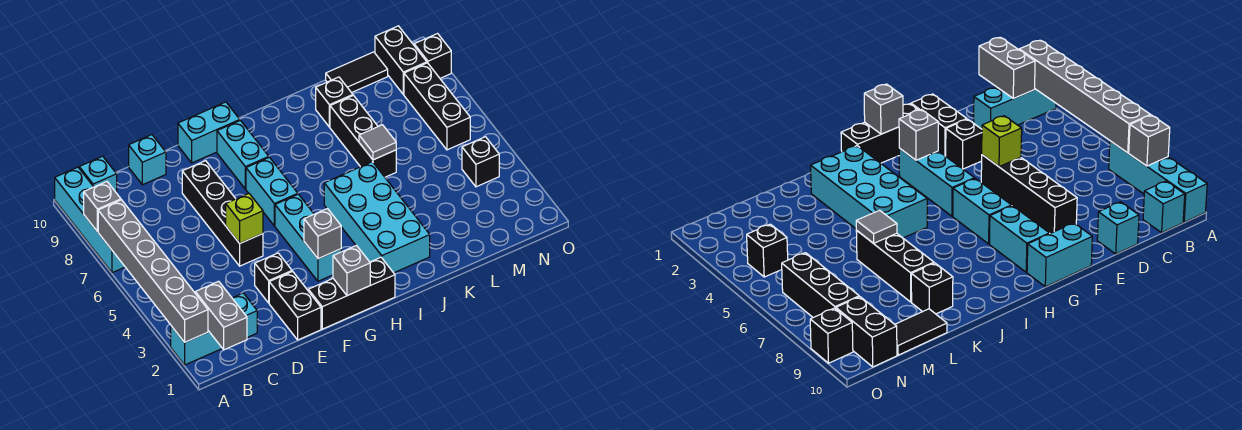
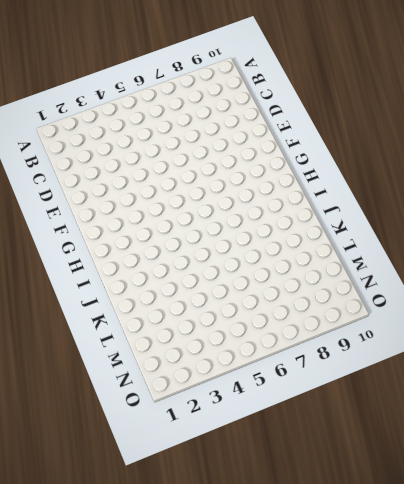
none -> cyan 1x3 brick [171,293,257,365]
none -> cyan 1x4 brick [55,167,125,273]
none -> cyan 1x1 brick [79,156,117,193]

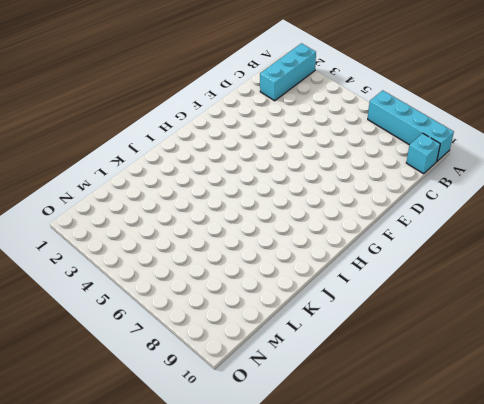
none -> cyan 1x1 brick [129,135,166,185]
none -> black 1x2 brick [269,271,321,340]
none -> black 1x1 brick [255,253,292,303]

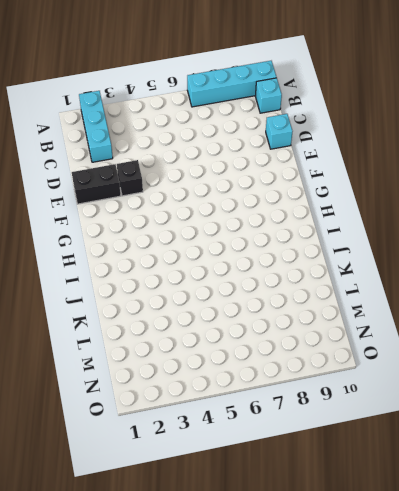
none -> black 1x4 brick [182,161,263,266]
none -> black 1x3 brick [308,257,395,329]
none -> cyan 1x2 brick [178,102,240,163]

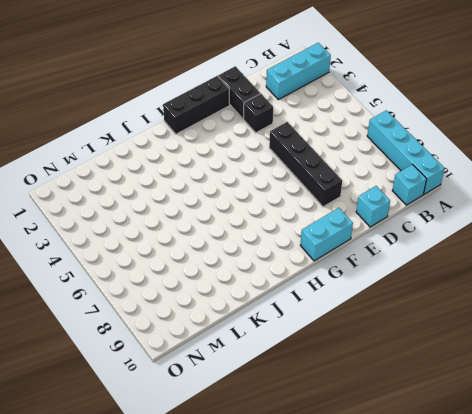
none -> cyan 1x3 brick [275,194,341,281]
none -> cyan 1x2 brick [246,157,298,226]
none -> cyan 1x2 brick [217,120,269,189]

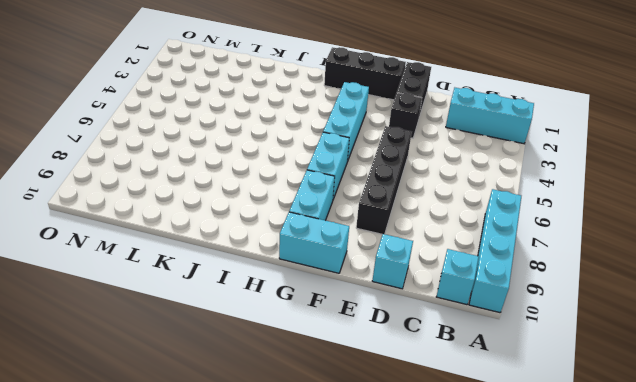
none -> cyan 2x4 brick [324,162,430,273]
none -> black 1x3 brick [330,96,396,177]
none -> black 1x1 brick [316,77,353,127]

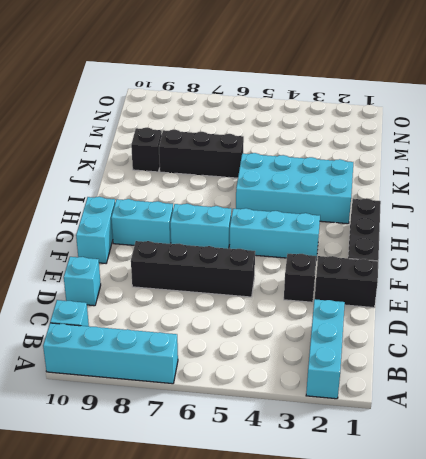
none -> black 1x2 tile [326,52,388,93]
none -> black 1x1 brick [462,137,499,187]
none -> black 1x3 brick [404,63,470,150]

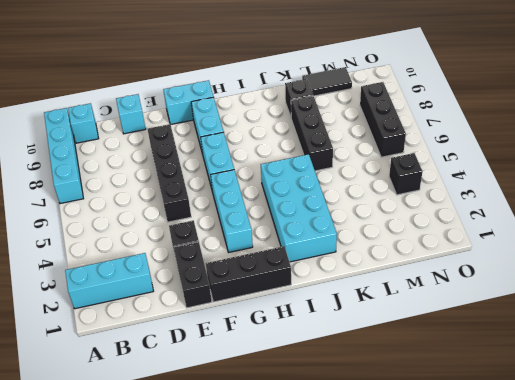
none -> black 1x2 brick [375,26,427,94]
none -> black 1x1 brick [414,34,451,78]
none -> grey 1x6 brick [98,200,208,342]

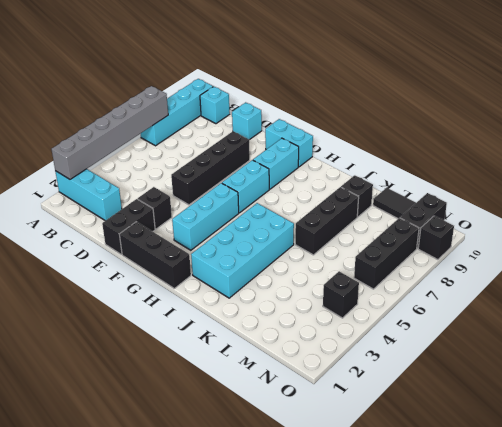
none -> grey 1x1 brick [84,182,121,232]
none -> grey 1x2 brick [195,281,247,350]
none -> lime 1x1 brick [226,193,263,243]

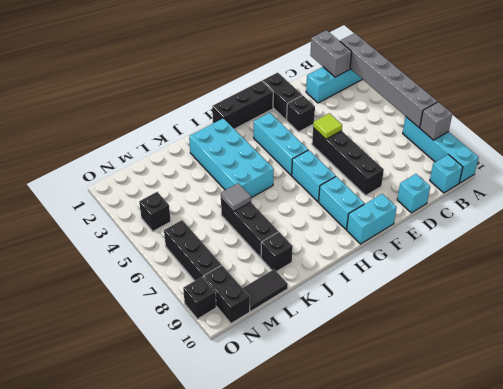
lime 1x1 tile [313,113,342,139] -> lime 1x1 brick [226,193,263,243]
none -> grey 1x1 brick [333,245,370,296]
none -> grey 1x1 brick [304,209,341,259]

